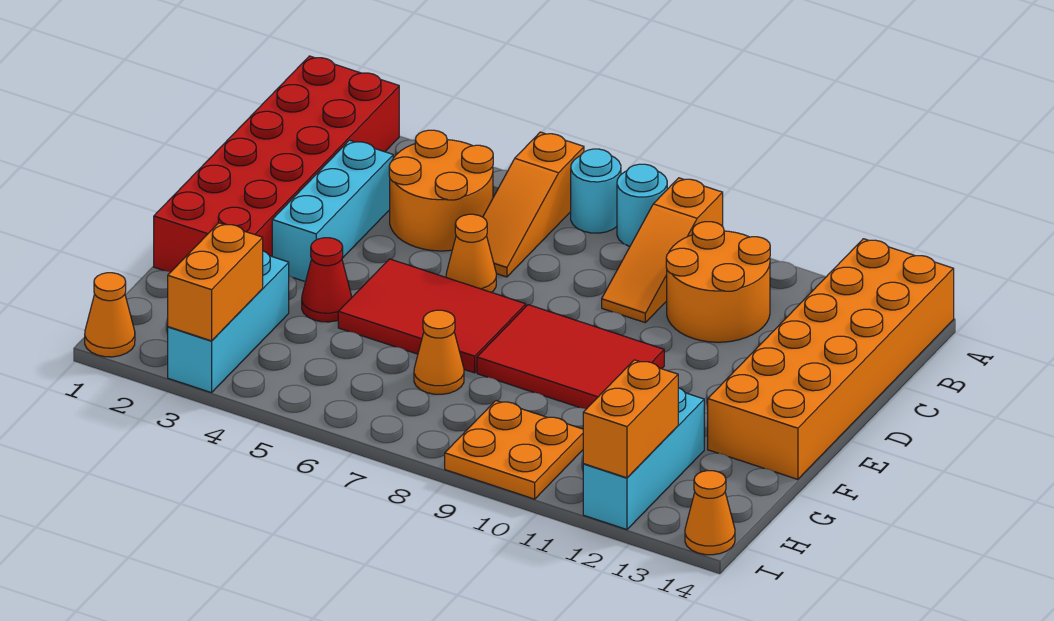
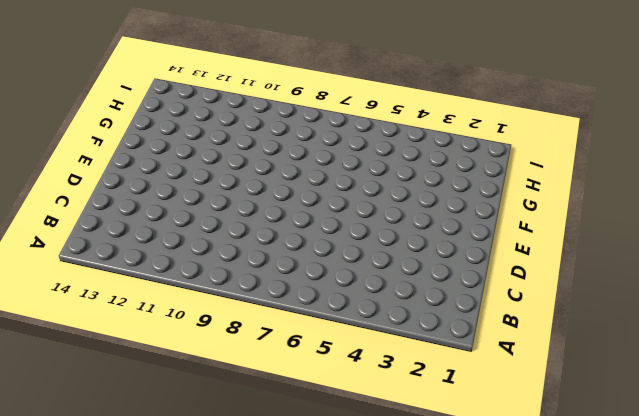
none -> red 2x6 brick [154,56,399,272]
none -> orange 1x3 slope [483,132,584,277]
none -> cyan 1x1 round brick [571,149,621,233]

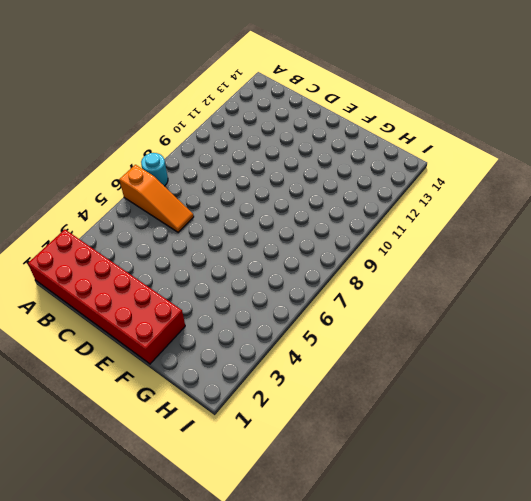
none -> cyan 1x1 round brick [617,164,667,247]
none -> orange 1x3 slope [602,178,723,322]
none -> orange 2x6 brick [708,239,954,479]

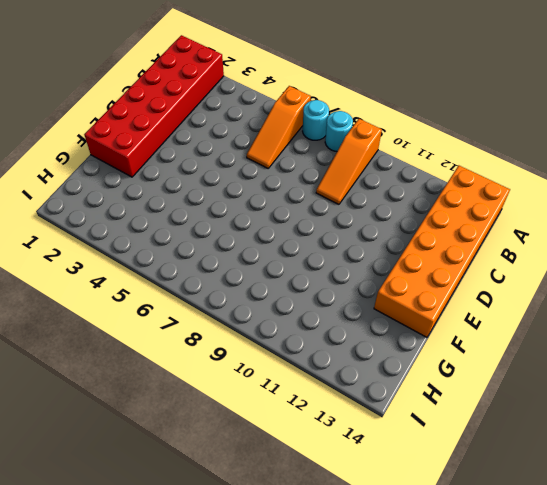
none -> orange 2x2 round brick [389,130,493,251]
none -> orange 2x2 round brick [666,222,770,342]
none -> cyan 1x3 brick [272,140,393,282]

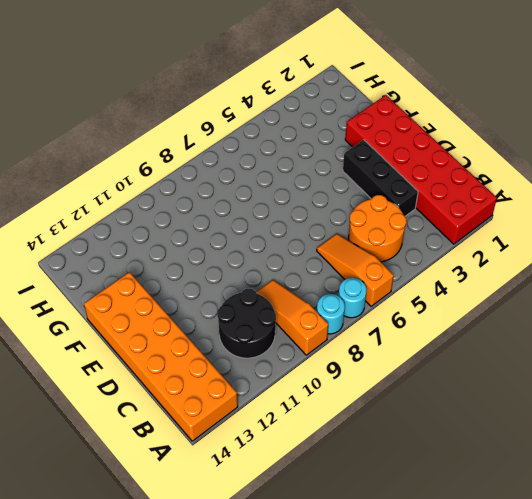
black 2x2 round brick [217,289,276,358] -> orange 2x2 round brick [666,222,770,342]
black 1x3 brick [343,140,418,216] -> cyan 1x3 brick [272,140,393,282]
none -> orange 1x1 cone [446,214,496,293]
none -> red 2x3 tile [338,259,526,373]
none -> red 2x3 tile [477,305,664,409]

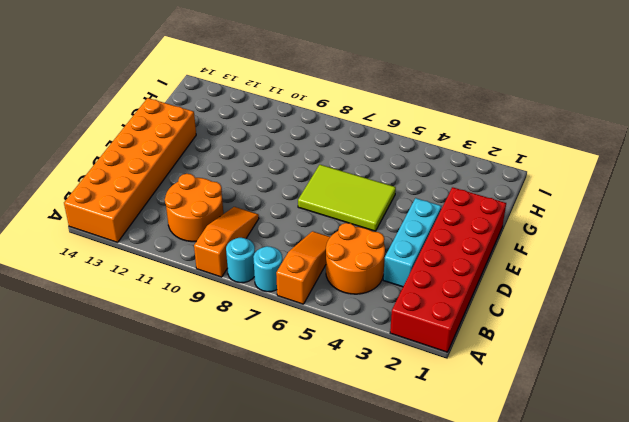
lime 2x3 tile [298,165,396,231] -> red 2x3 tile [338,259,526,373]
none -> orange 1x1 cone [446,214,496,293]
none -> red 2x3 tile [477,305,664,409]
none -> red 1x1 cone [302,238,352,322]

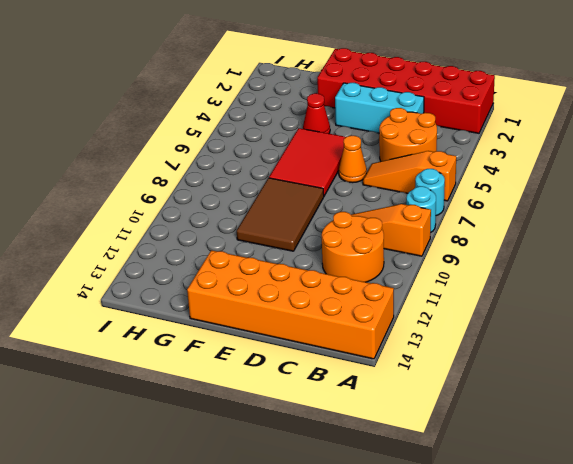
brown 2x3 tile [237,178,324,251] -> red 2x3 tile [477,305,664,409]
none -> cyan 1x3 brick [168,251,289,393]
none -> orange 1x1 cone [414,310,464,394]
none -> cyan 1x3 brick [583,388,704,530]

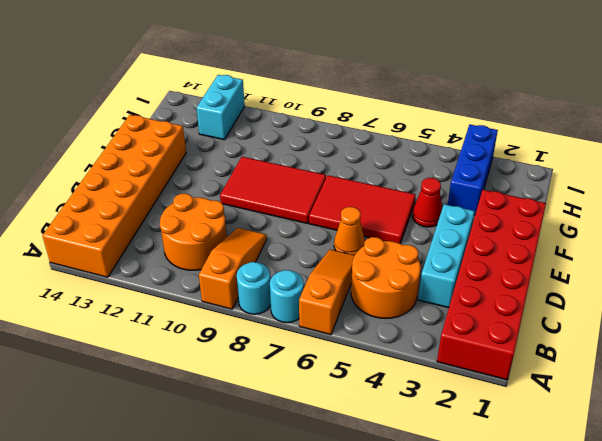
blue 1x3 brick [448,125,498,215] -> cyan 1x3 brick [168,251,289,393]
cyan 1x2 brick [197,75,245,140] -> cyan 1x3 brick [583,388,704,530]
none -> orange 1x1 cone [414,310,464,394]
none -> orange 2x2 plate [445,401,583,499]
none -> orange 1x1 cone [85,273,135,357]

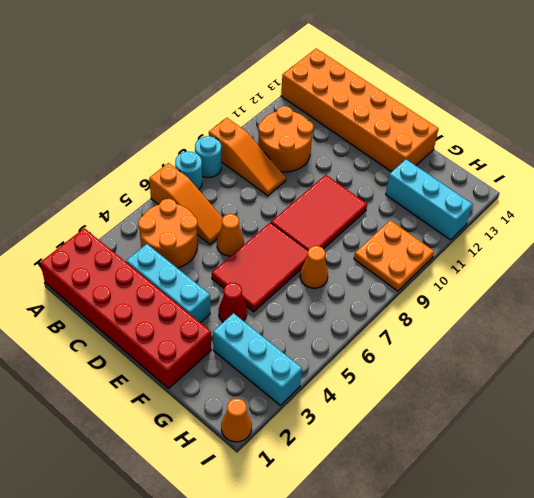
none -> orange 1x1 cone [685,471,735,555]
none -> orange 1x2 brick [168,223,263,341]
none -> orange 1x2 brick [583,360,678,478]

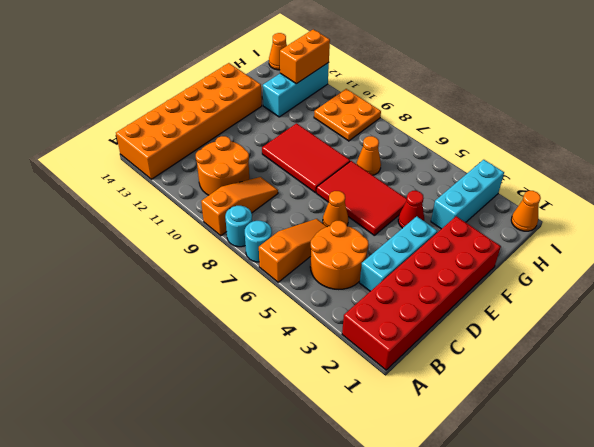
none -> orange 1x2 brick [168,223,263,341]

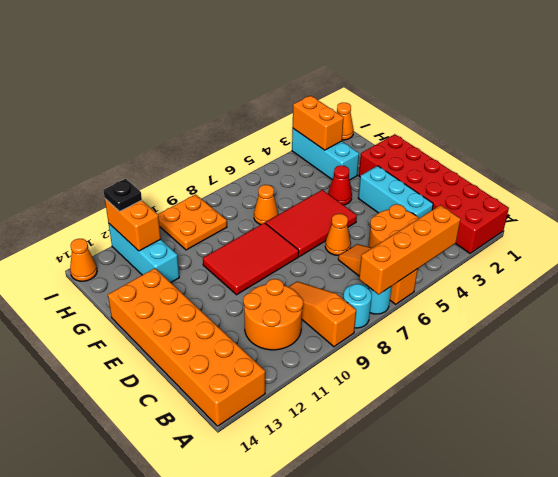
orange 1x4 brick [359,205,461,294] -> none
black 1x1 plate [103,179,142,212] -> none

